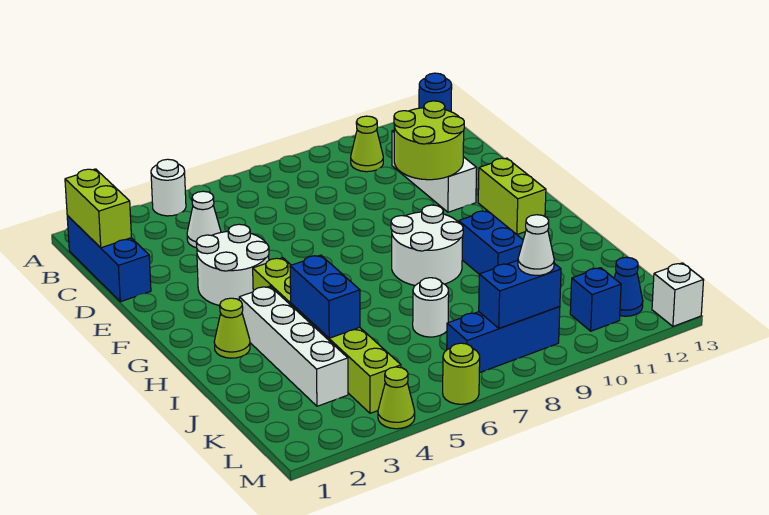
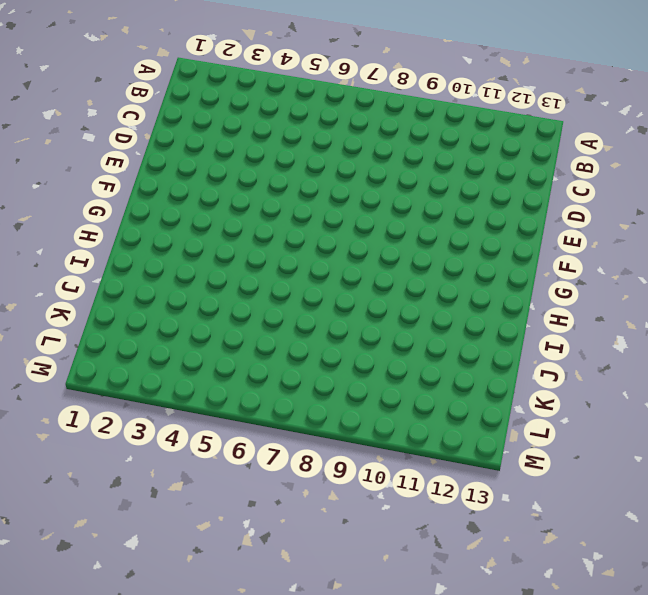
none -> white 1x1 round brick [151,159,186,216]
none -> blue 1x1 round brick [419,73,452,112]
none -> blue 1x3 brick [67,216,151,302]

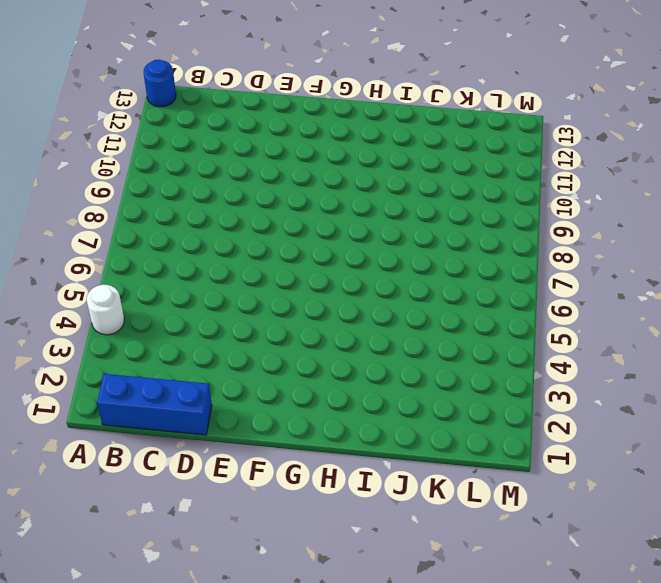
none -> lime 1x1 cone [351,116,383,172]
none -> white 1x1 cone [187,191,221,248]
none -> white 1x3 brick [392,130,477,212]

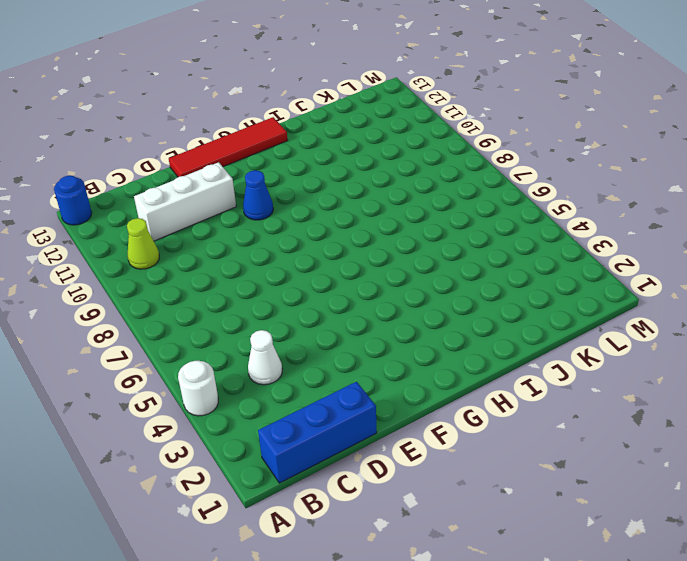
red 1x4 tile [169,117,288,177] -> none
blue 1x1 cone [243,170,273,220] -> blue 1x1 cone moved to [614,257,643,316]
none -> white 2x2 round brick [196,224,269,306]
none -> lime 1x2 brick [478,158,546,234]
none -> lime 1x6 brick [253,258,401,413]

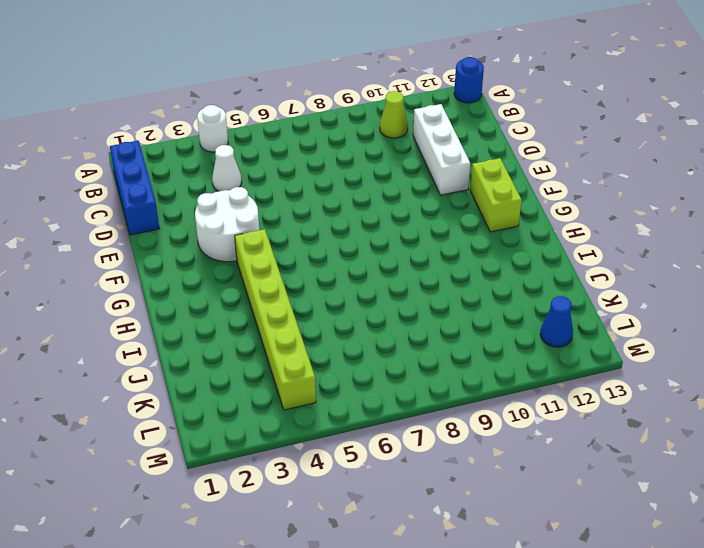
none -> white 2x2 round brick [391,205,463,285]
none -> lime 1x1 cone [214,298,250,358]
none -> white 1x4 brick [239,286,348,406]

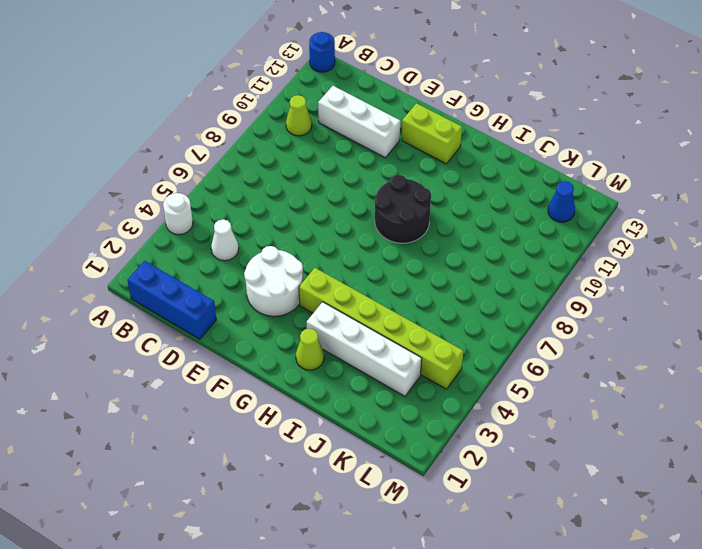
black 2x2 round brick [375,175,431,243] -> white 2x2 round brick [391,205,463,285]
none -> blue 1x2 brick [459,211,523,274]
none -> white 1x1 round brick [413,278,449,337]
none -> blue 1x3 brick [447,306,560,373]

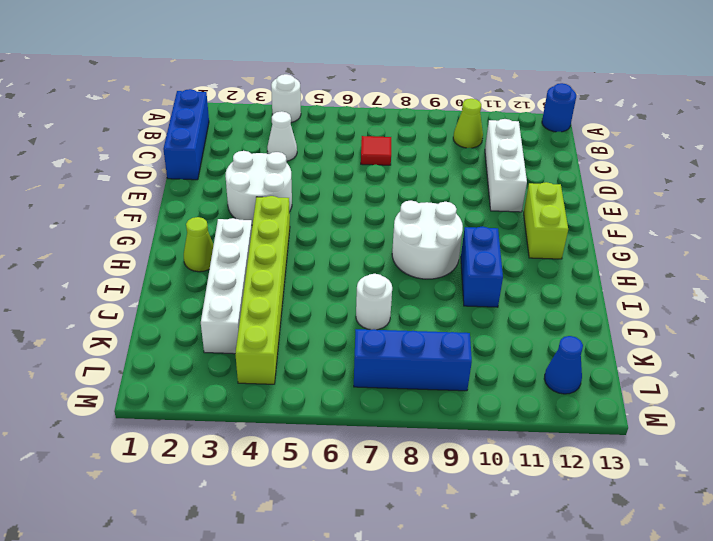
red 1x1 tile [361,136,391,165] -> none
none -> blue 1x1 brick [570,268,621,331]
none -> lime 1x1 cone [378,367,415,429]
none -> lime 1x1 round brick [443,343,480,404]

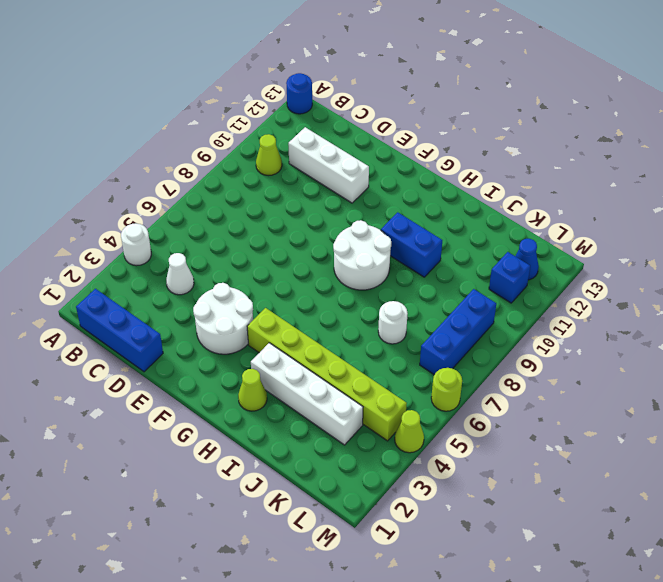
none -> lime 1x2 brick [478,158,546,234]
none -> white 1x1 brick [652,263,704,326]
none -> lime 1x2 brick [65,169,131,248]

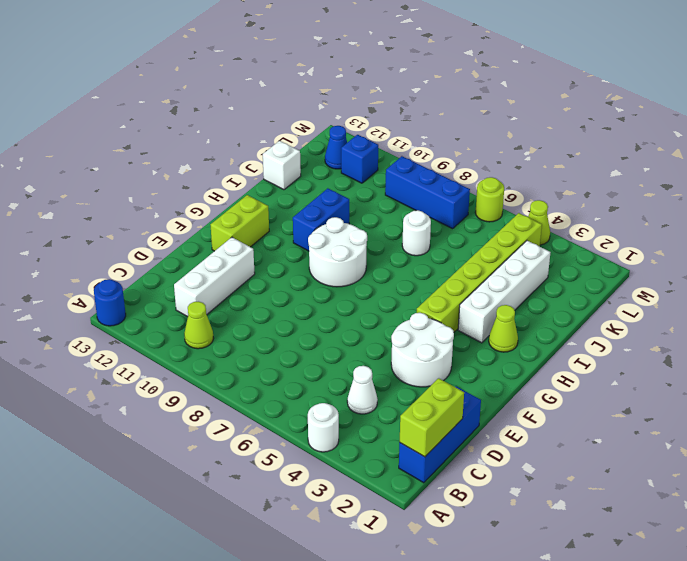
white 1x1 brick [263,141,301,190] -> white 1x1 brick moved to [652,263,704,326]
none -> lime 2x2 round brick [394,101,464,180]
none -> blue 1x2 brick [290,255,360,338]
none -> blue 1x2 brick [479,260,561,328]

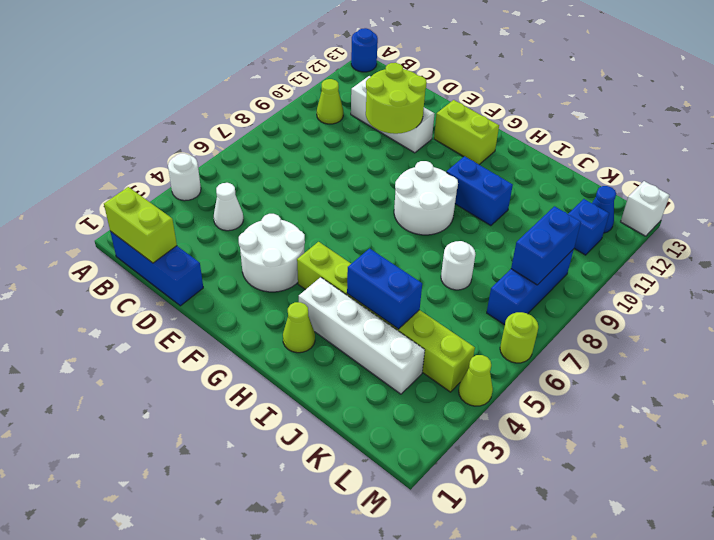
none -> white 1x1 cone [518,215,554,275]

